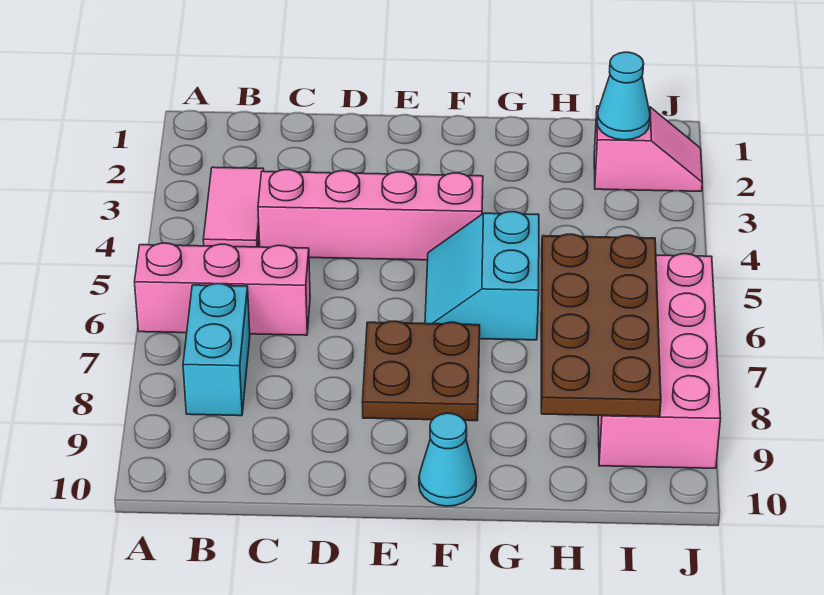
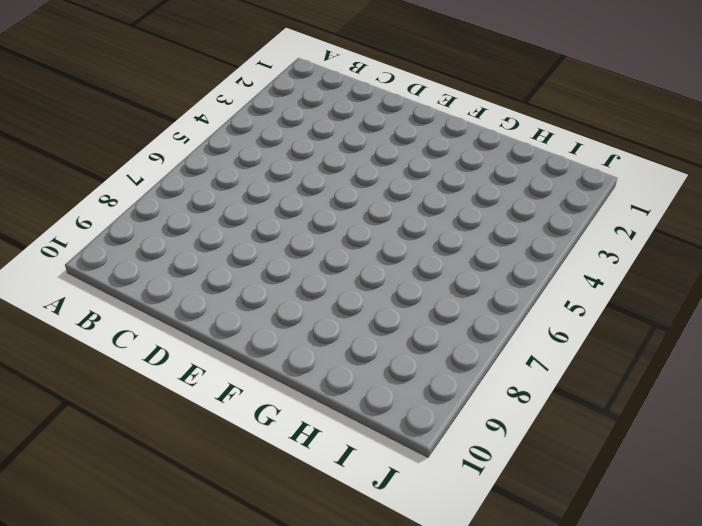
none -> pink 1x3 brick [135,243,310,335]
none -> pink 1x2 tile [203,167,264,247]

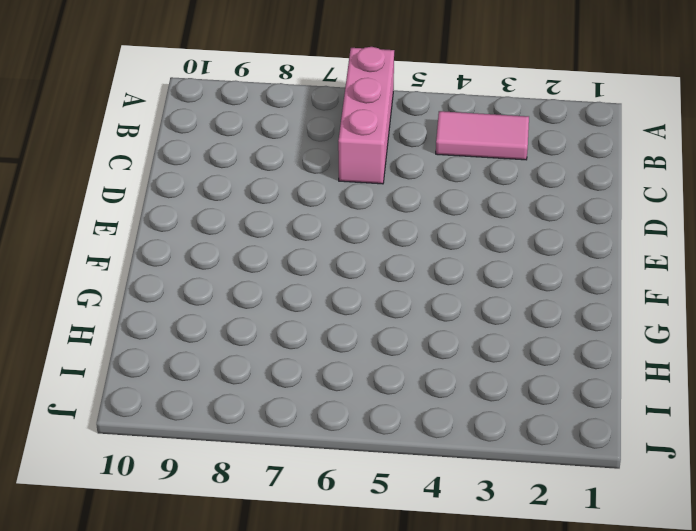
none -> cyan 1x2 brick [183,284,250,416]
none -> pink 1x4 brick [258,170,483,260]

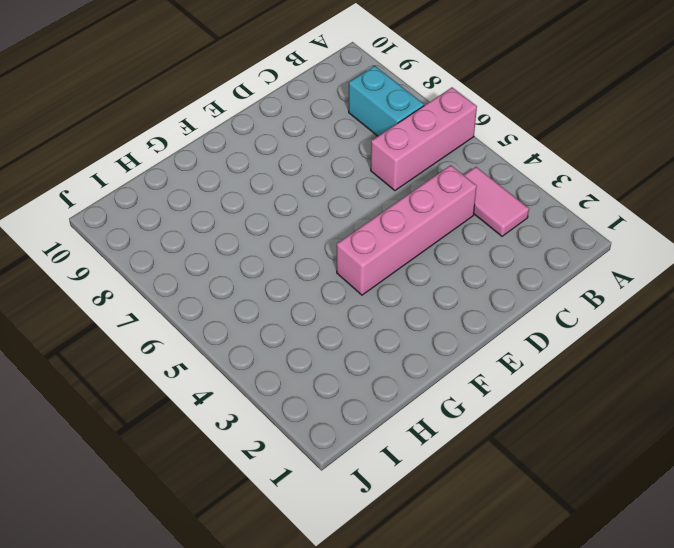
none -> brown 2x2 plate [362,321,480,421]
none -> cyan 2x2 slope [425,212,539,340]

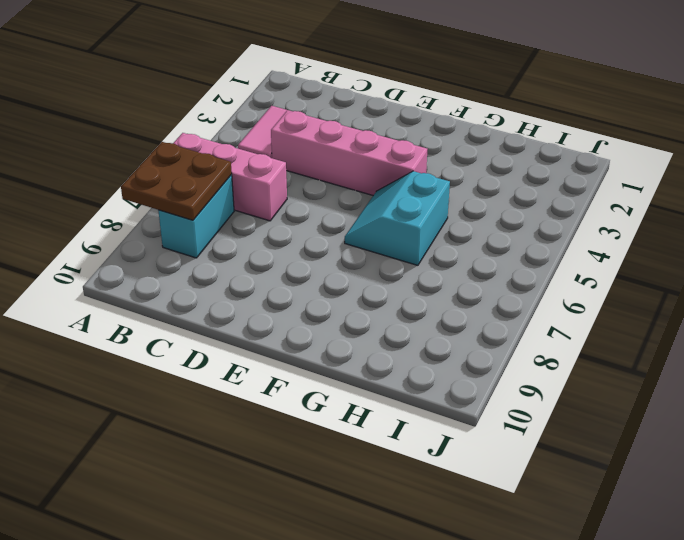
brown 2x2 plate [121,142,232,220] -> brown 2x2 plate moved to [362,321,480,421]
none -> cyan 1x1 cone [419,413,476,506]
none -> pink 1x2 slope [594,106,702,191]

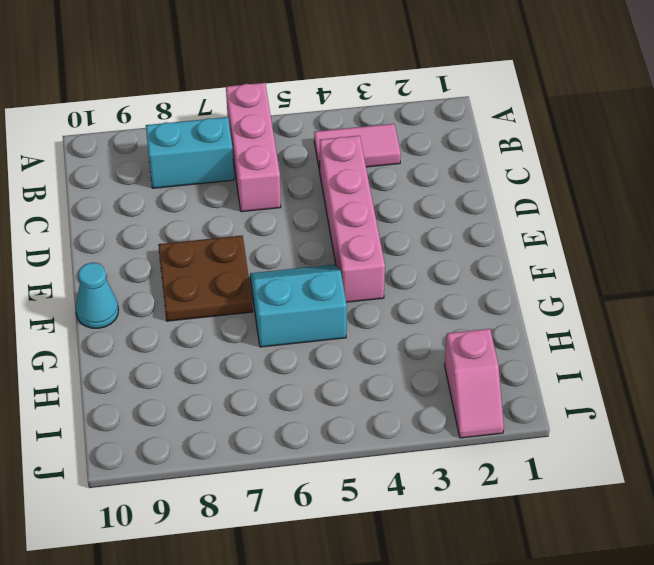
none -> pink 2x4 brick [598,254,721,468]
none -> brown 2x4 plate [541,234,661,417]

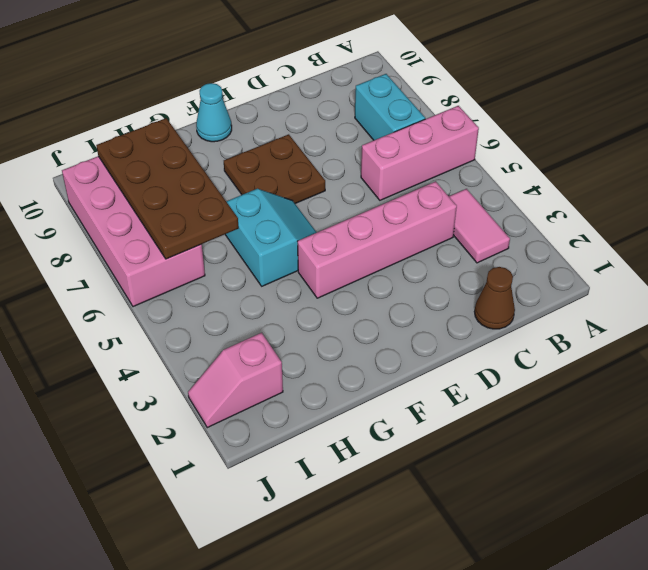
brown 1x1 cone [474,267,515,329] -> none
none -> cyan 1x1 cone [597,52,650,140]

